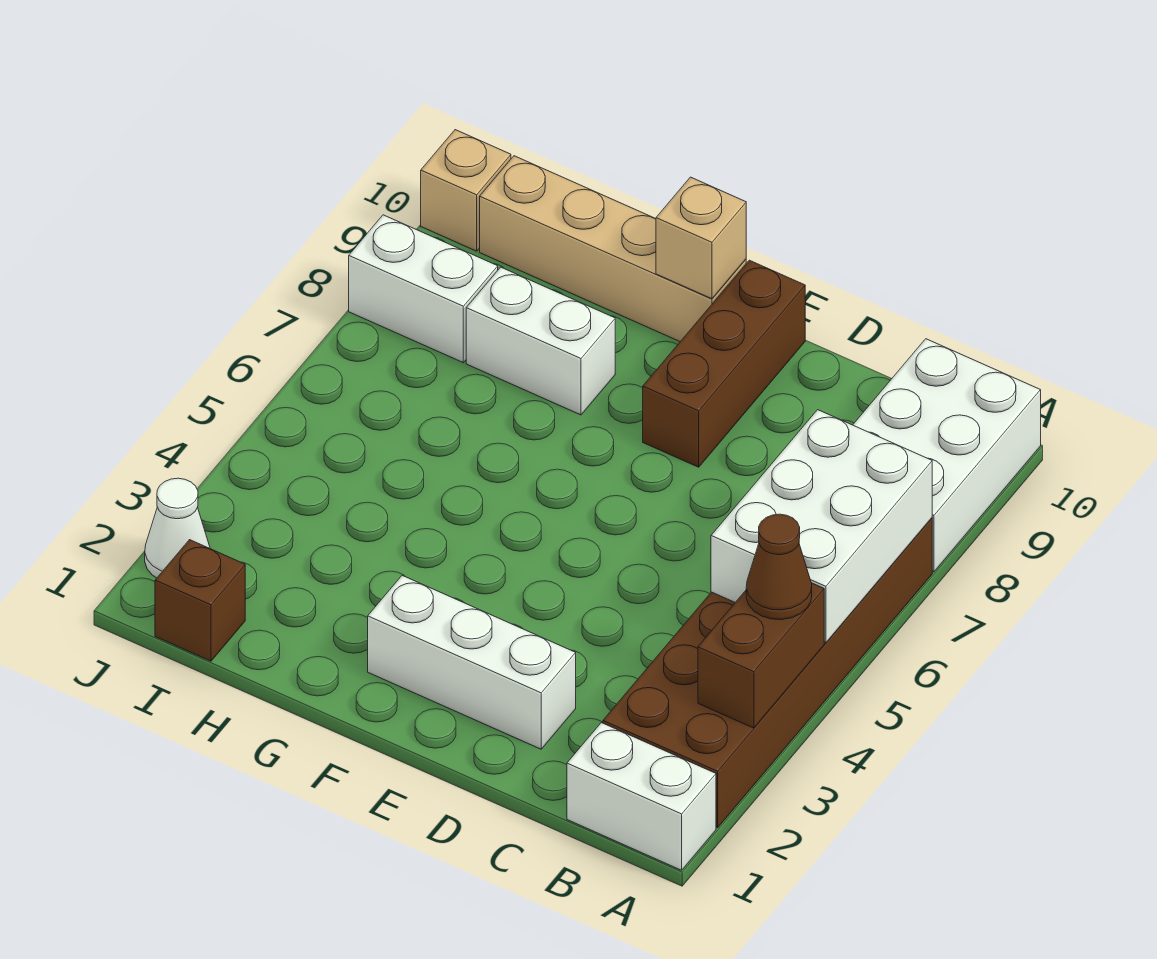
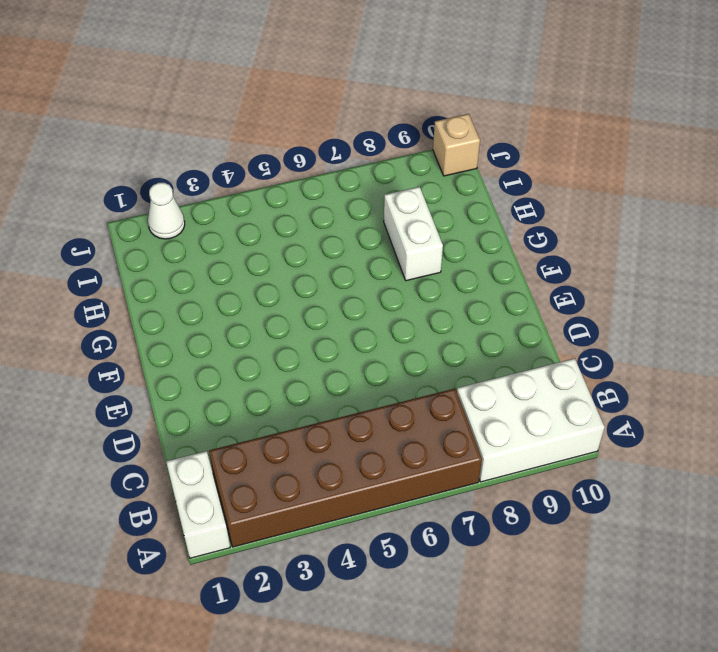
none -> white 1x3 brick [368,575,576,749]
none -> brown 1x3 brick [643,260,805,467]
none -> tan 1x4 brick [480,156,746,341]

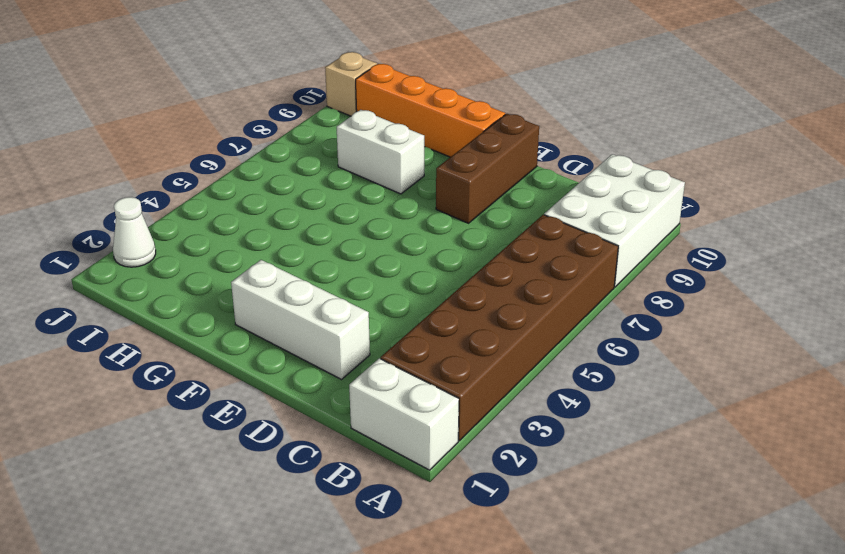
orange 1x4 brick [356,64,505,157] -> tan 1x4 brick [480,156,746,341]
none -> brown 1x1 brick [155,540,245,661]
none -> white 1x2 brick [349,215,498,363]
none -> brown 1x2 brick [698,583,824,728]

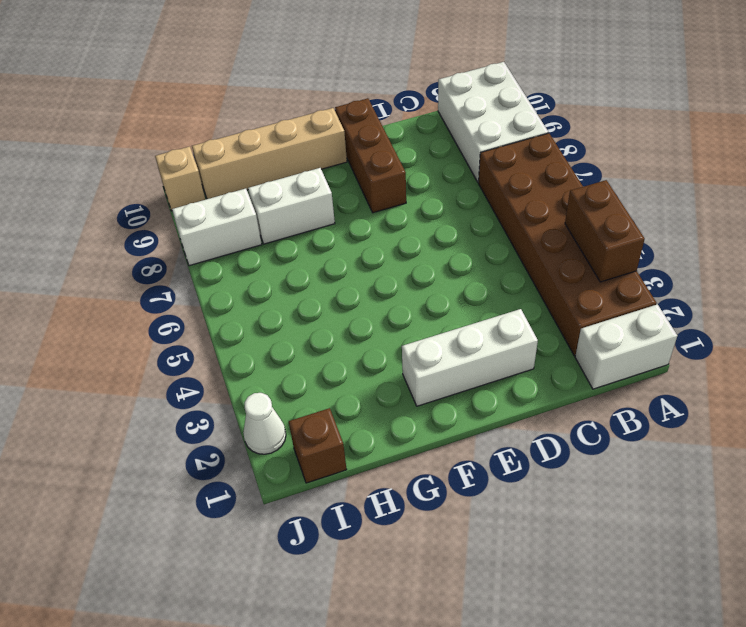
none -> white 2x3 brick [711,410,932,643]
none -> tan 1x1 brick [656,177,746,299]
none -> brown 1x1 cone [746,514,812,620]

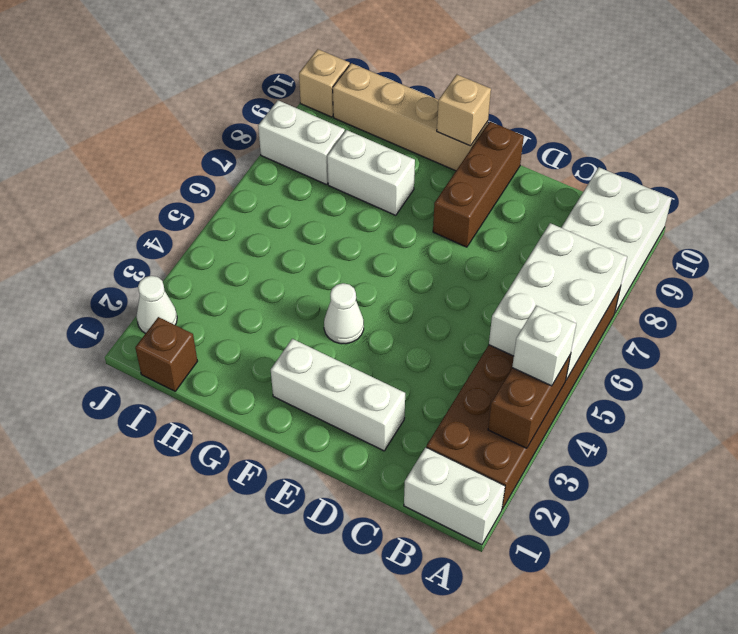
white 1x1 brick [512,306,576,386] -> brown 1x1 cone [746,514,812,620]
white 1x1 cone [324,283,364,344] -> none

